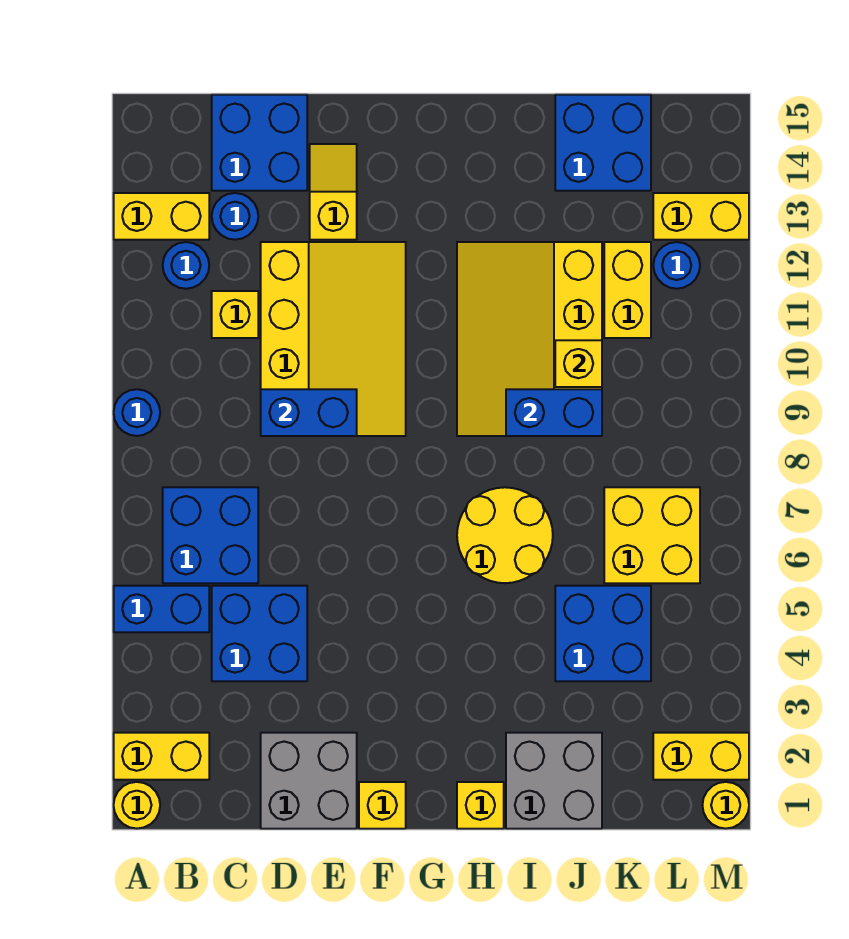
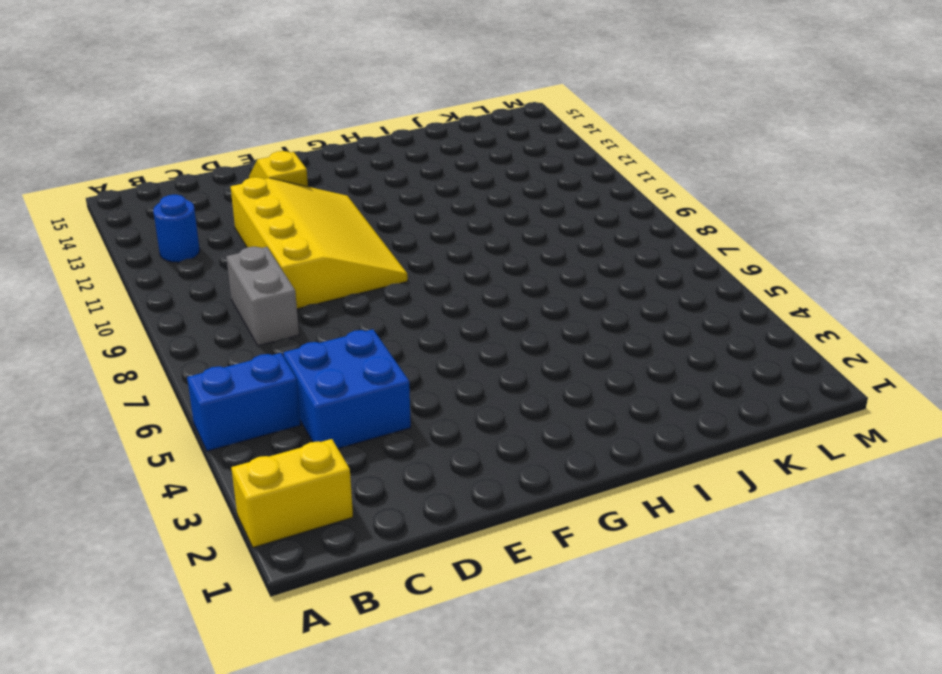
grey 1x2 brick [226,247,299,346] -> none
none -> yellow 1x1 round brick [114,782,160,829]
none -> blue 1x1 round brick [114,389,160,436]
none -> yellow 1x2 brick [114,193,209,240]
none -> blue 2x2 brick [163,487,258,583]

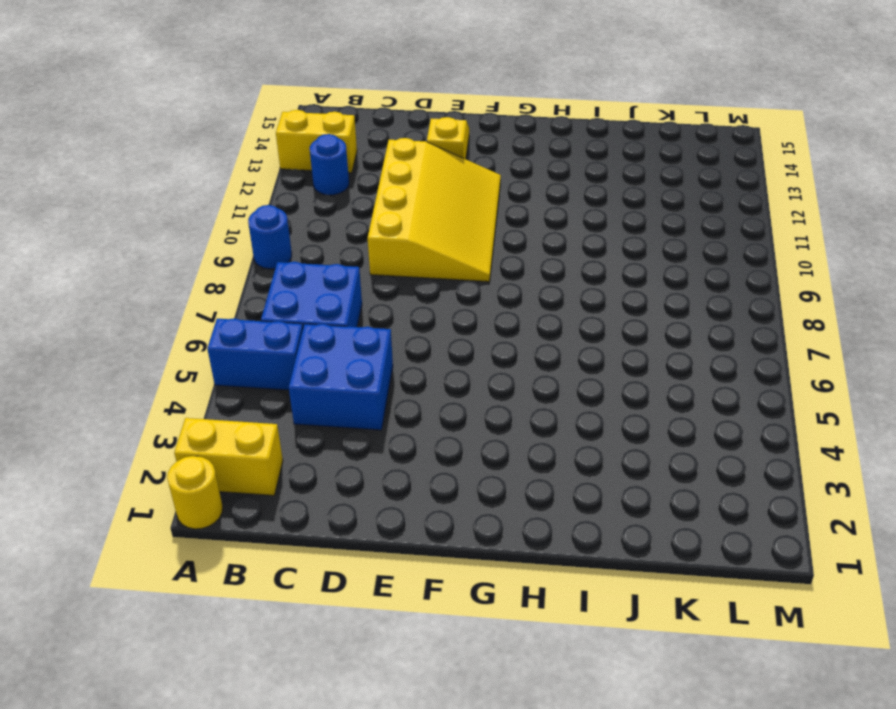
none -> yellow 1x1 brick [212,291,258,338]
none -> blue 1x1 round brick [212,193,258,240]
none -> blue 2x2 brick [212,95,307,191]
none -> grey 2x2 brick [261,733,357,829]

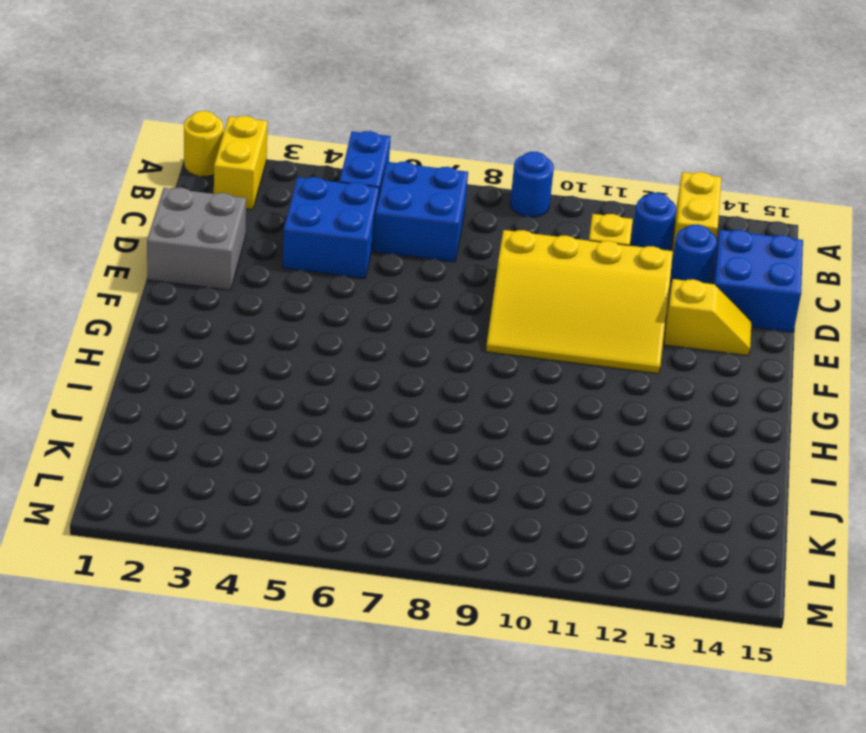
none -> yellow 1x1 brick [359,782,406,829]
none -> yellow 1x1 brick [457,782,504,829]
none -> yellow 2x2 round brick [457,487,553,583]
none -> yellow 3x4 slope [457,242,602,436]

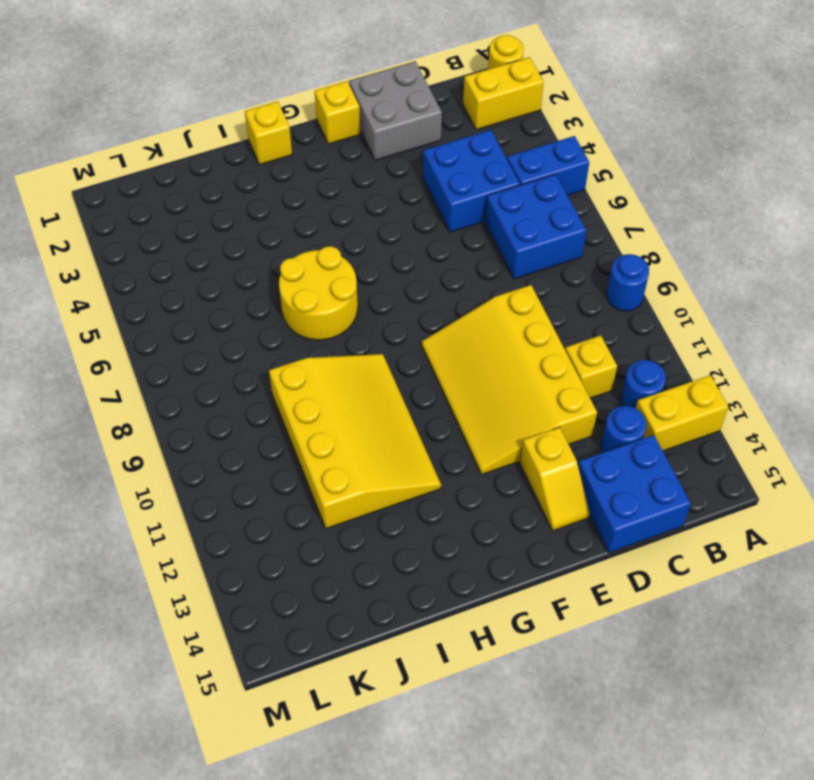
none -> grey 2x2 brick [506,733,602,829]
none -> blue 2x2 brick [555,586,651,681]
none -> blue 2x2 brick [555,95,651,191]
none -> yellow 2x2 brick [604,487,700,583]

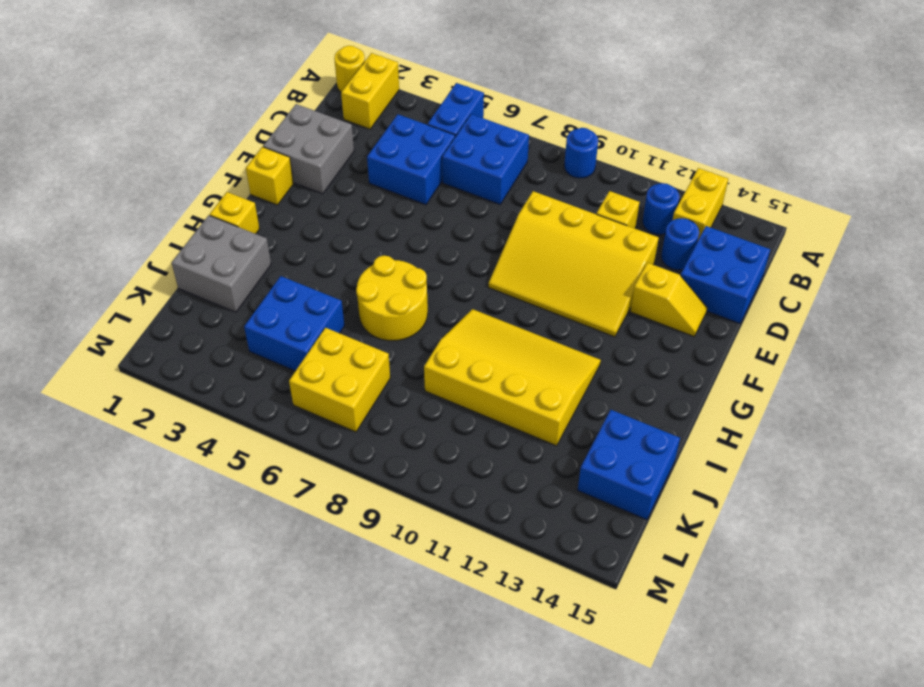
none -> yellow 1x2 brick [604,242,651,338]
none -> yellow 1x2 brick [653,733,749,780]
none -> blue 1x1 round brick [653,242,700,289]
none -> yellow 1x2 brick [653,193,749,240]

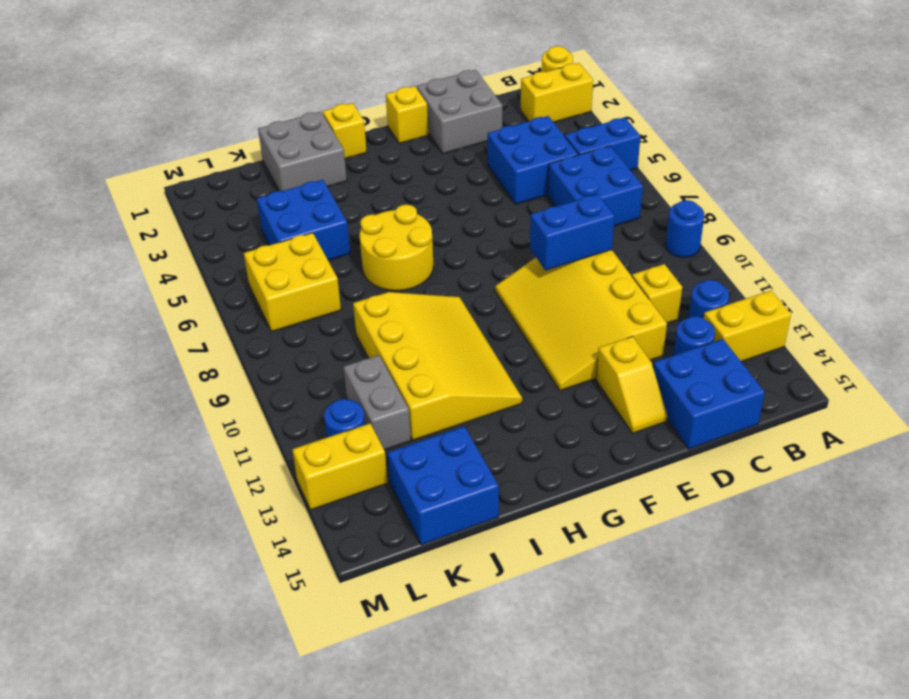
grey 1x2 brick [343,355,411,450] -> yellow 1x2 brick [604,242,651,338]
none -> yellow 1x2 brick [653,733,749,780]
none -> yellow 1x1 round brick [702,782,749,829]
none -> blue 1x2 brick [506,389,602,436]
none -> yellow 1x1 brick [555,340,602,387]

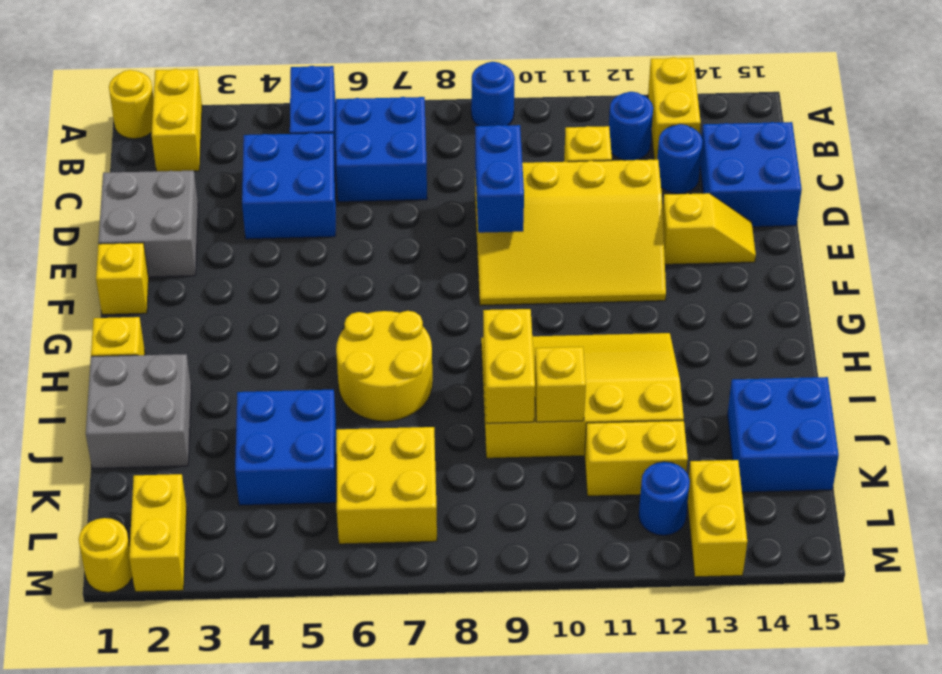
yellow 1x2 brick [483,309,535,423] -> blue 1x2 brick [506,389,602,436]

